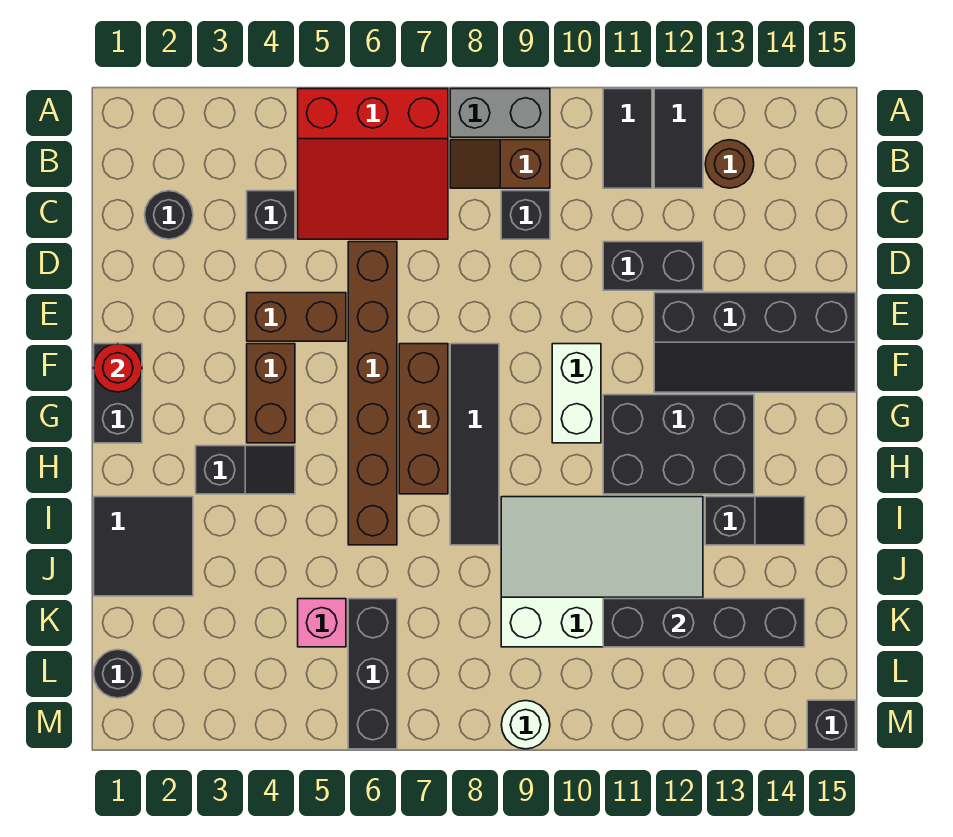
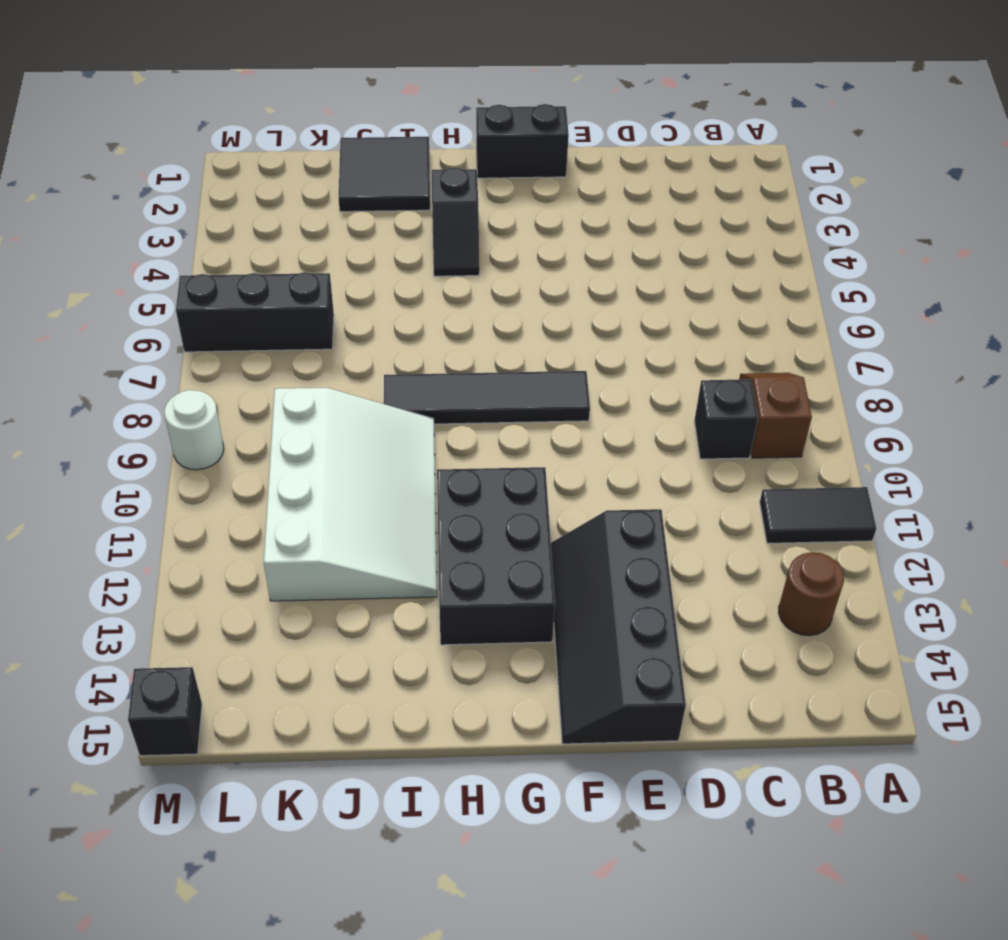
none -> red 3x3 slope [298,89,448,239]
none -> grey 1x2 brick [450,89,550,137]
none -> black 1x2 tile [654,89,703,188]
none -> black 1x1 round brick [145,191,193,239]

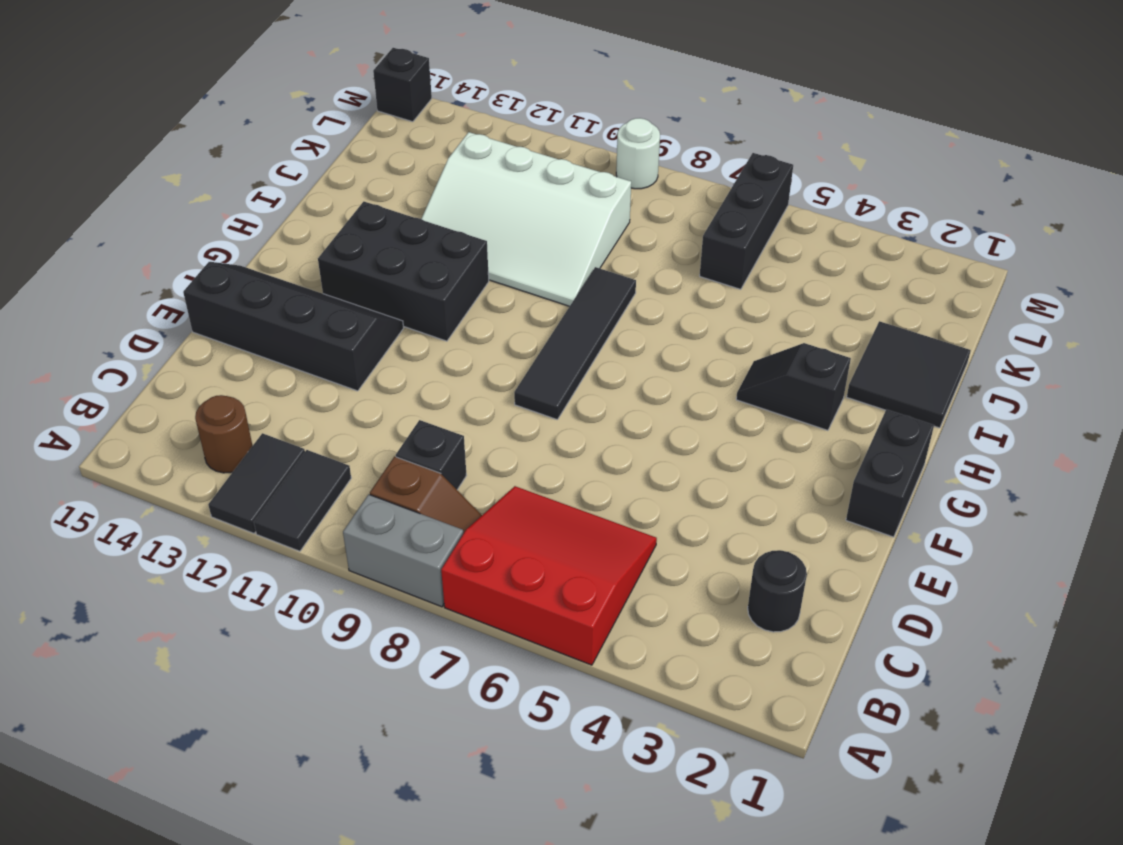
none -> black 1x1 brick [247,191,295,239]
none -> brown 1x6 brick [348,242,397,545]
none -> black 1x2 brick [603,242,703,290]
none -> brown 1x2 brick [247,293,346,341]

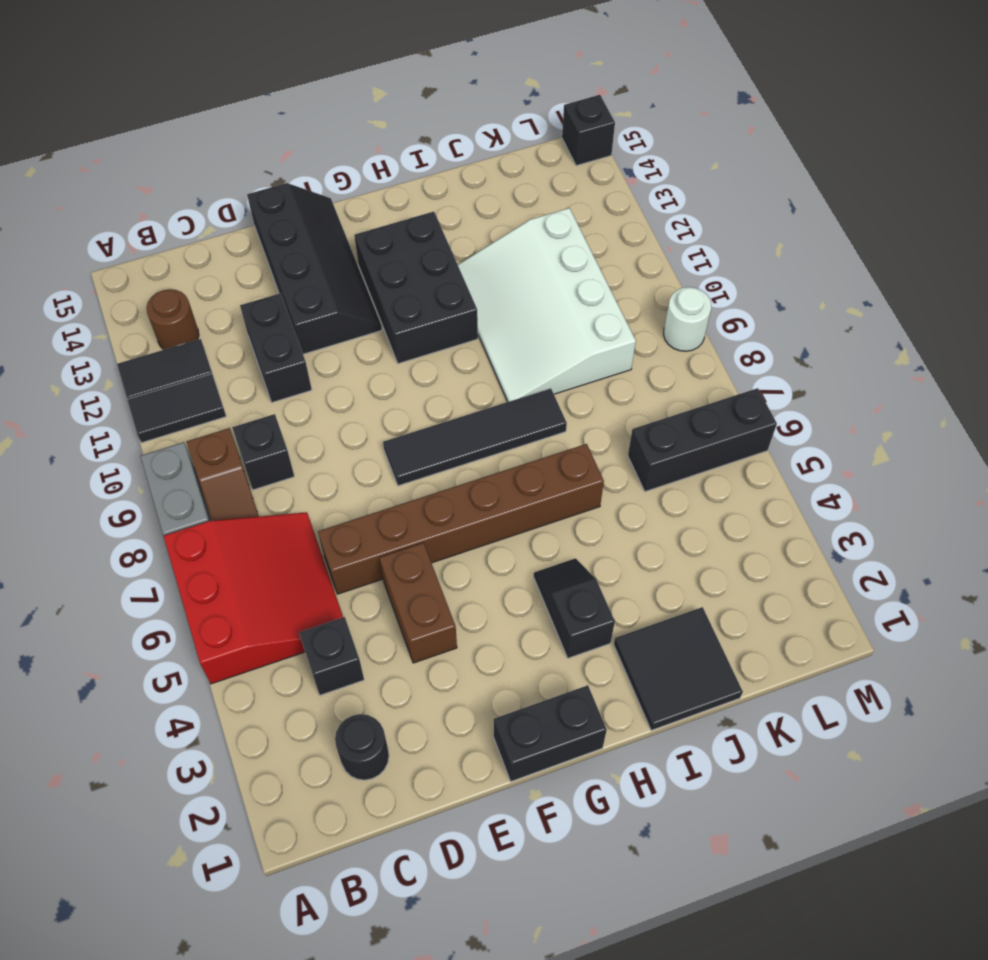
none -> brown 1x2 brick [247,344,295,443]
none -> brown 1x3 brick [399,344,448,494]
none -> white 1x2 brick [552,344,601,443]
none -> black 1x2 slope [705,497,805,545]

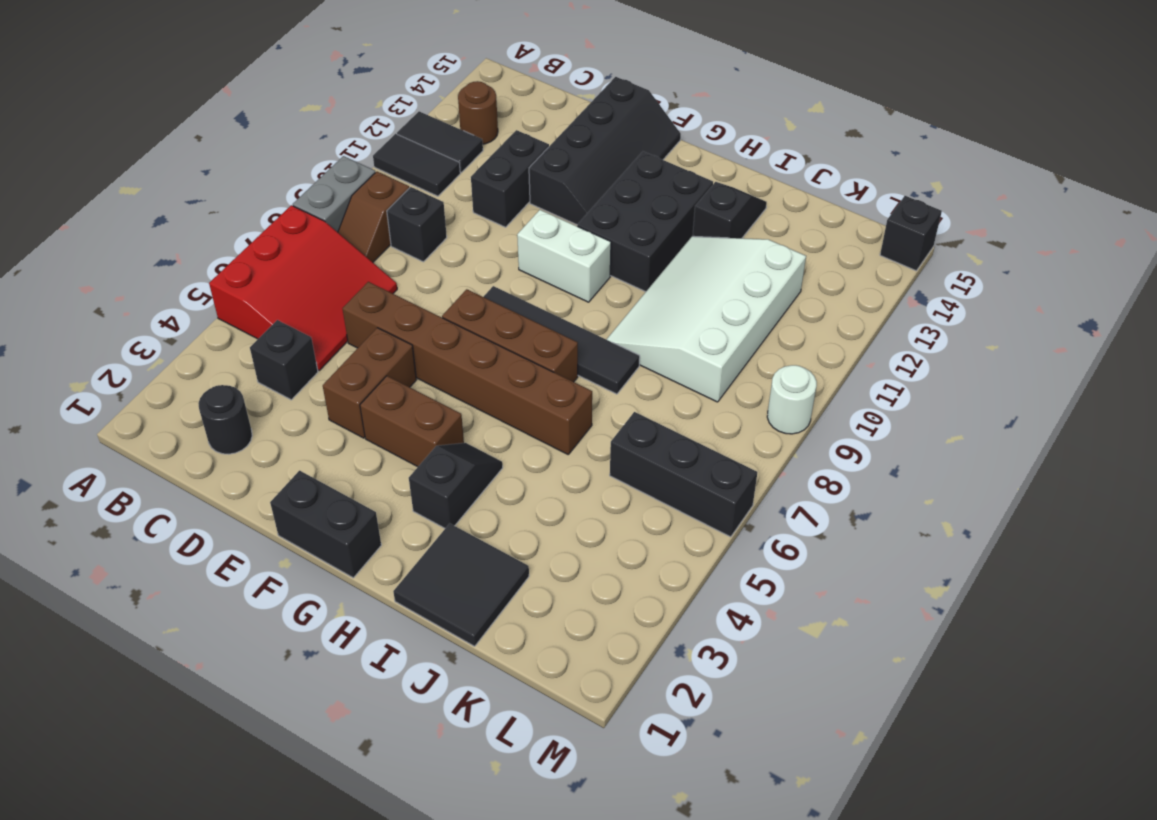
none -> pink 1x1 brick [298,599,346,647]
none -> black 1x1 round brick [94,650,142,698]
none -> red 1x1 round brick [94,344,142,392]
none -> black 1x4 brick [603,599,805,647]

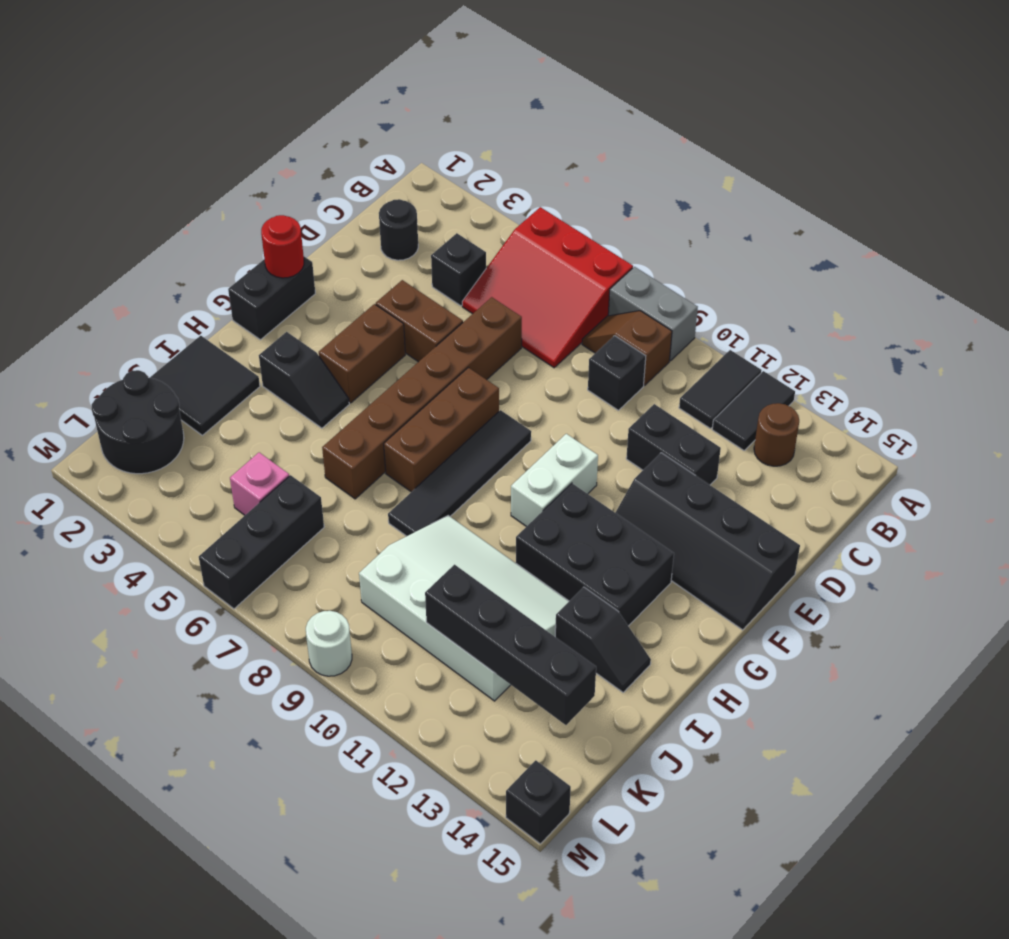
black 2x2 round brick [92,370,184,474] -> black 1x1 round brick [94,650,142,698]

